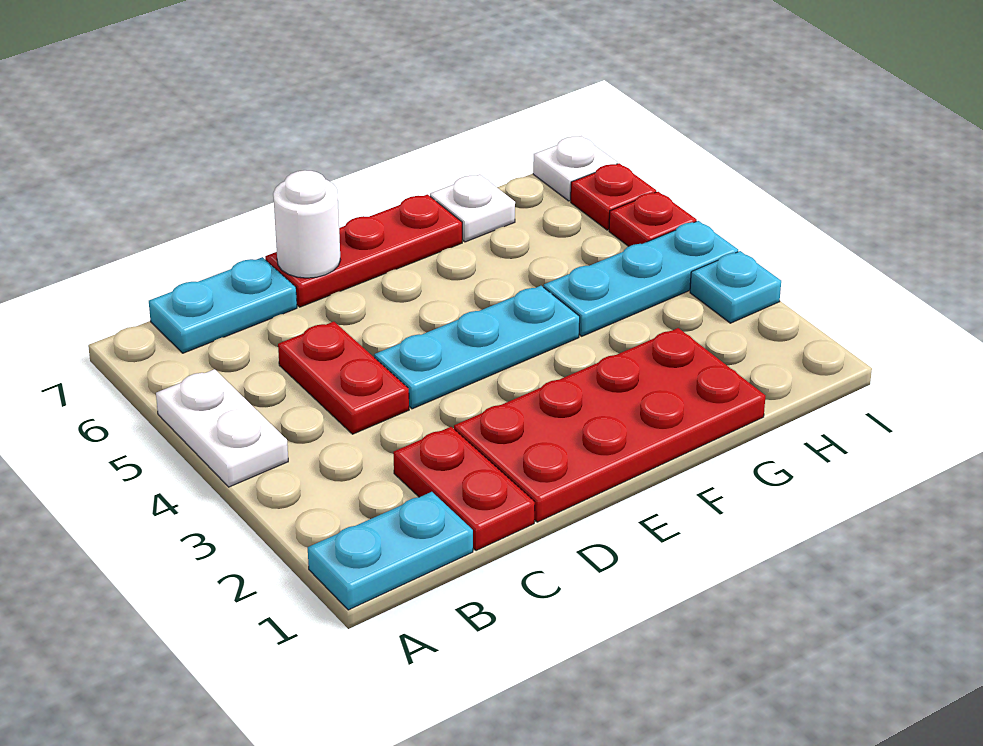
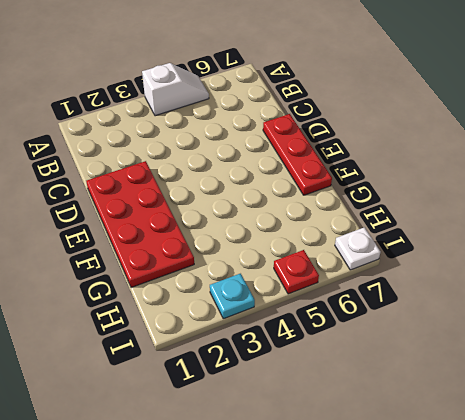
white 1x2 slope [142,63,209,116] -> white 1x2 plate [156,369,288,487]
none -> cyan 1x2 plate [308,492,473,610]
none -> cyan 1x2 plate [149,257,297,353]
none -> red 1x2 plate [393,427,535,551]

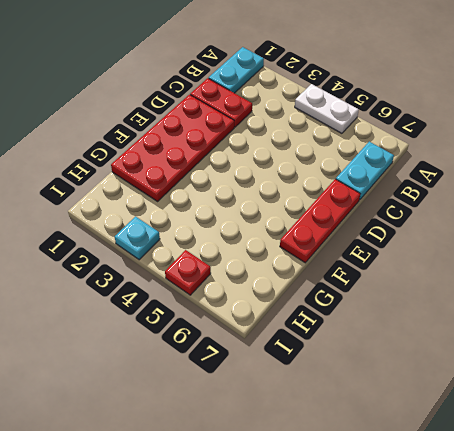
none -> red 1x2 plate [278,322,409,434]
none -> cyan 1x3 plate [374,286,580,409]
none -> cyan 1x3 plate [544,221,738,336]

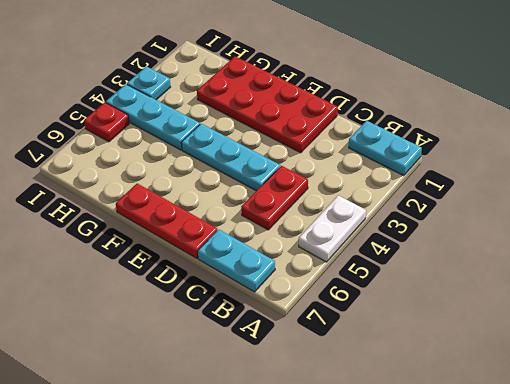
none -> red 1x2 plate [393,427,535,551]
none -> white 1x1 plate [430,175,515,242]
none -> red 1x1 plate [571,163,656,230]

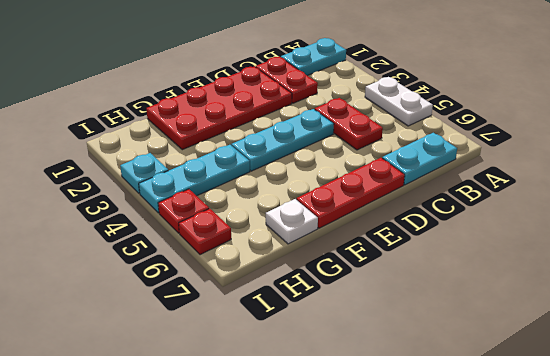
none -> white 1x1 plate [533,136,617,201]
none -> white 1x1 round brick [273,170,340,278]

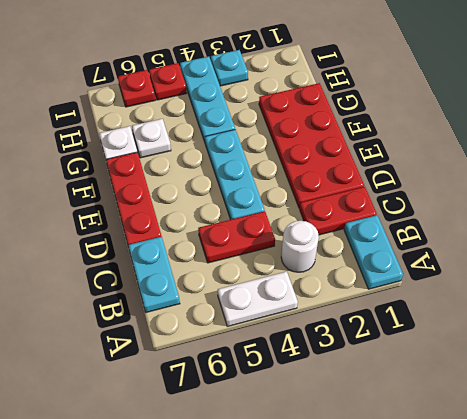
white 1x1 round brick [281,221,319,272] -> white 1x1 round brick moved to [273,170,340,278]
white 1x1 plate [132,119,171,158] -> white 1x1 plate moved to [533,136,617,201]

